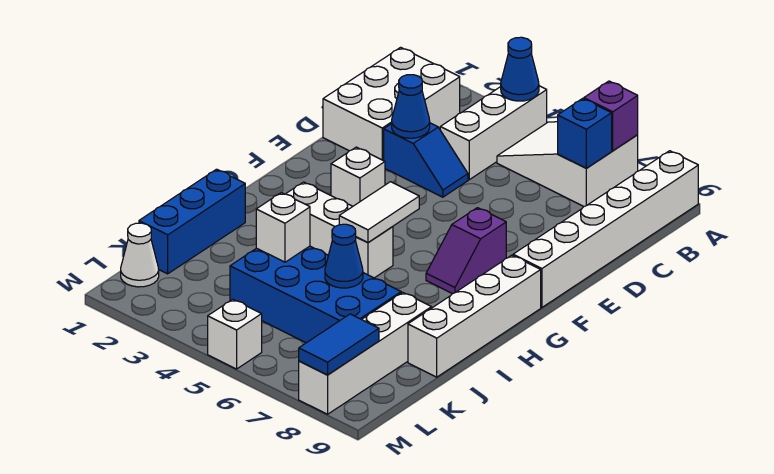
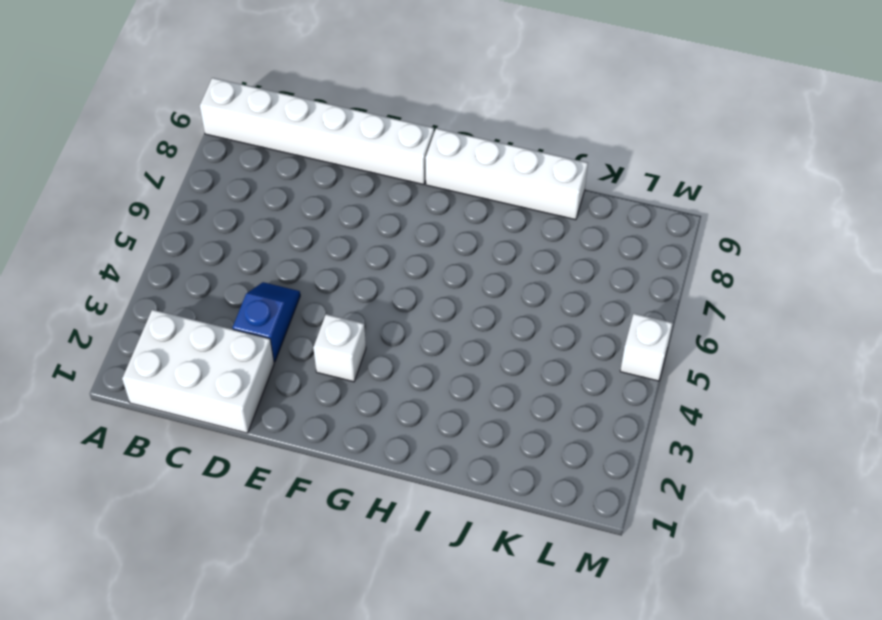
none -> white 1x3 brick [440,86,547,180]
none -> white 2x3 slope [497,122,638,206]
none -> purple 1x2 slope [426,208,506,294]

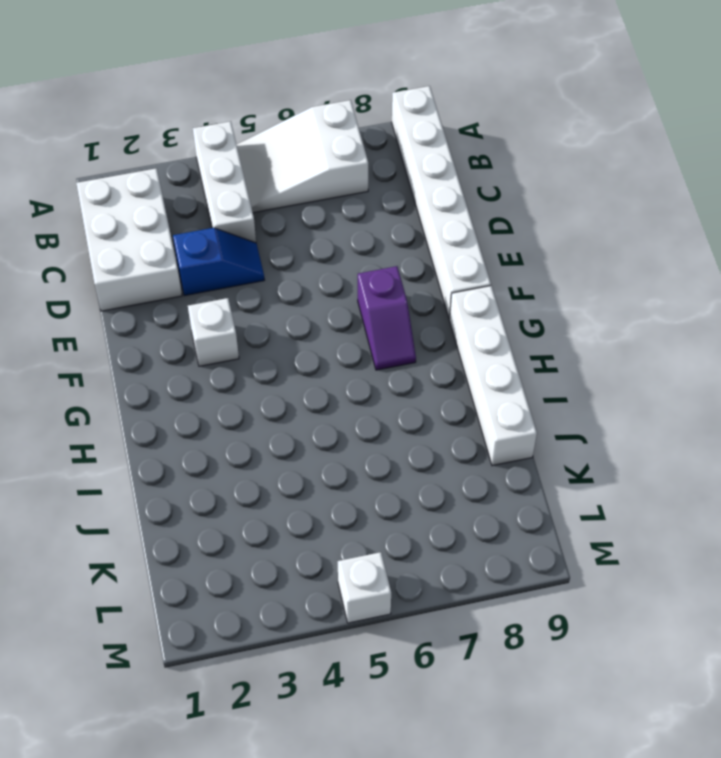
none -> white 1x3 brick [286,182,393,278]
none -> blue 1x3 brick [139,169,245,274]
none -> blue 2x4 brick [230,246,401,343]

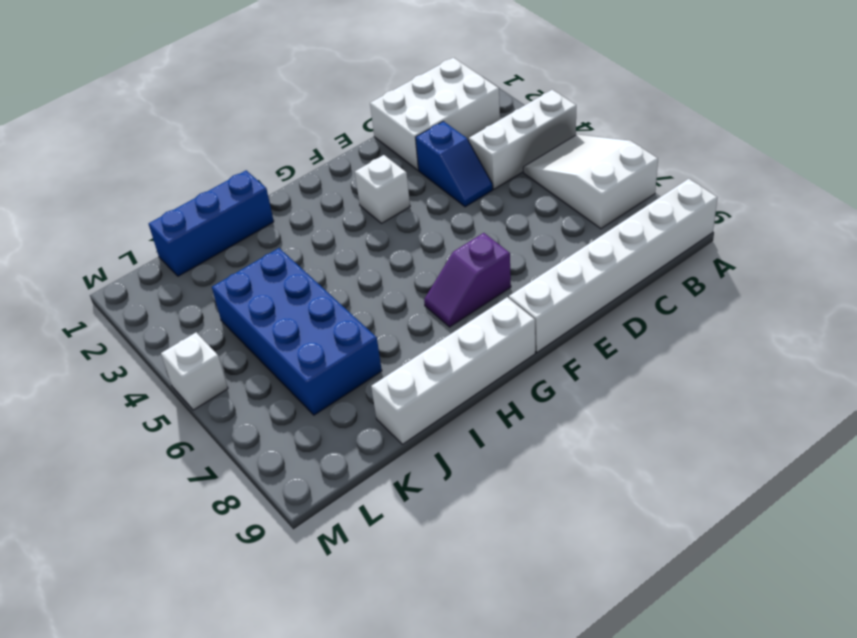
none -> white 1x3 brick [286,182,393,278]
none -> white 1x4 brick [299,292,432,414]
none -> white 1x1 cone [121,223,159,287]

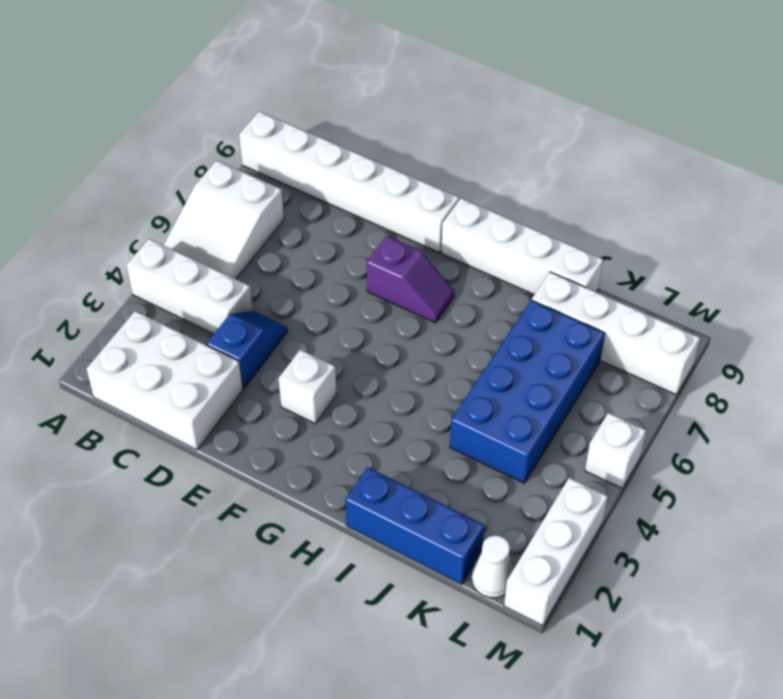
white 1x3 brick [504,478,608,626] -> white 1x3 brick moved to [286,182,393,278]
none -> blue 1x1 cone [501,37,539,101]
none -> purple 1x1 brick [584,81,638,151]
none -> blue 1x1 brick [558,98,612,168]

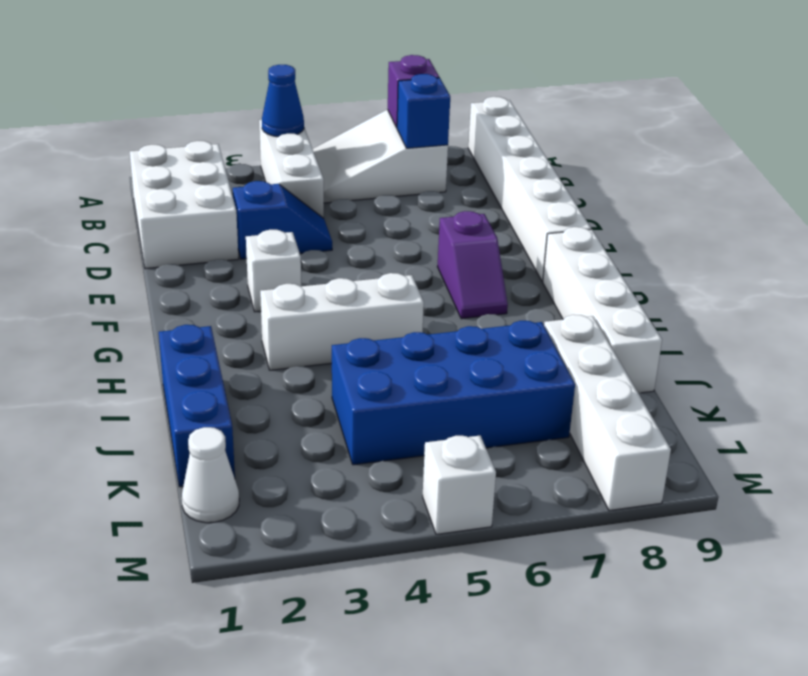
none -> blue 1x1 cone [392,75,430,138]
none -> white 1x2 tile [339,182,419,243]
none -> white 1x1 brick [256,193,310,262]

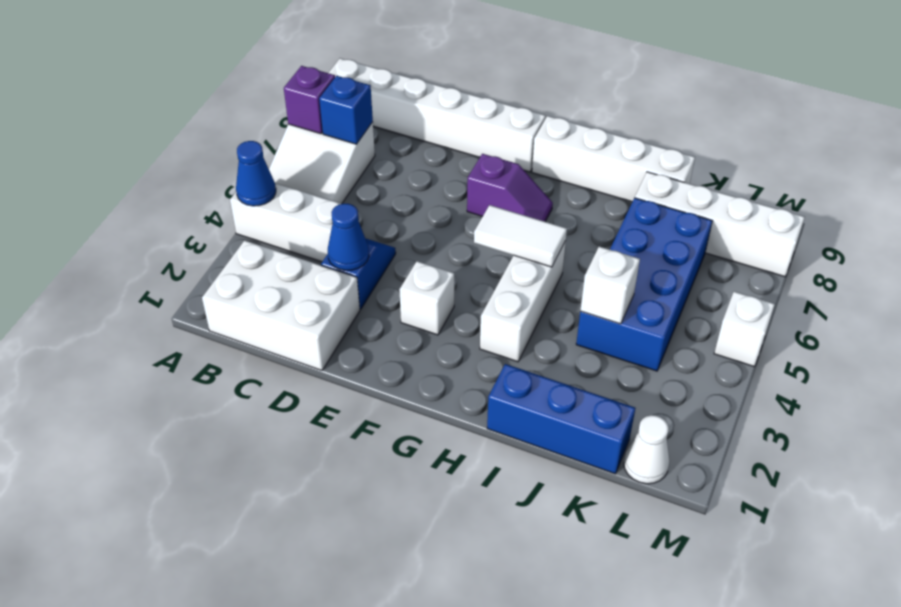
none -> blue 1x1 cone [325,224,363,288]
none -> blue 1x2 tile [299,314,379,375]

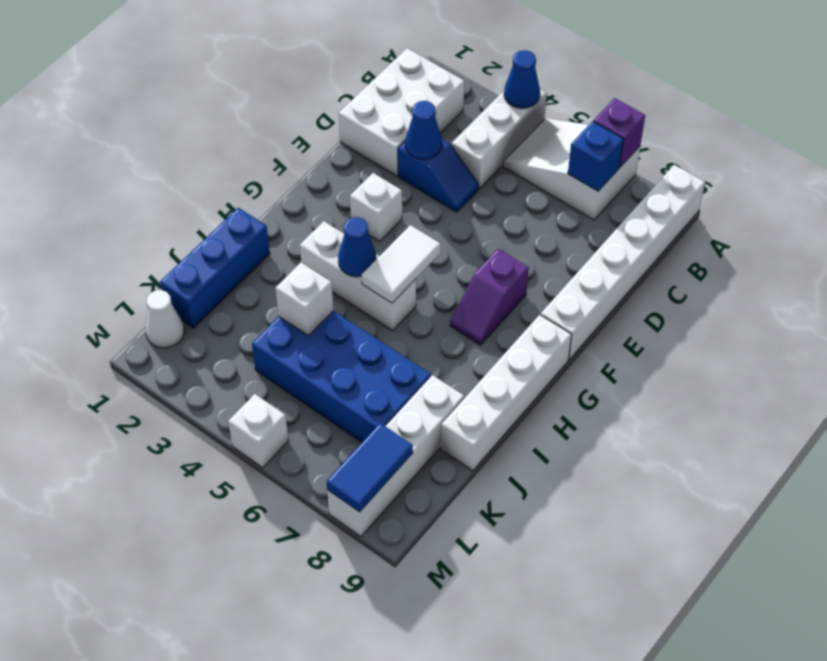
blue 1x1 cone [338,217,376,277] -> blue 1x1 cone moved to [325,224,363,288]

